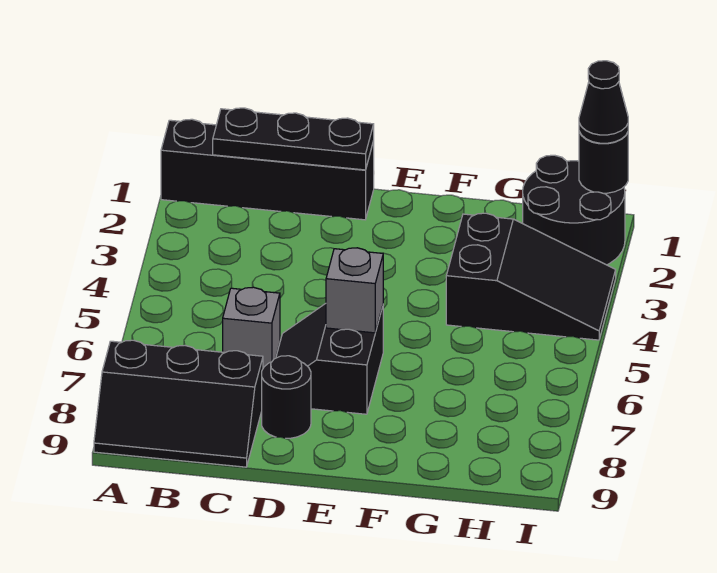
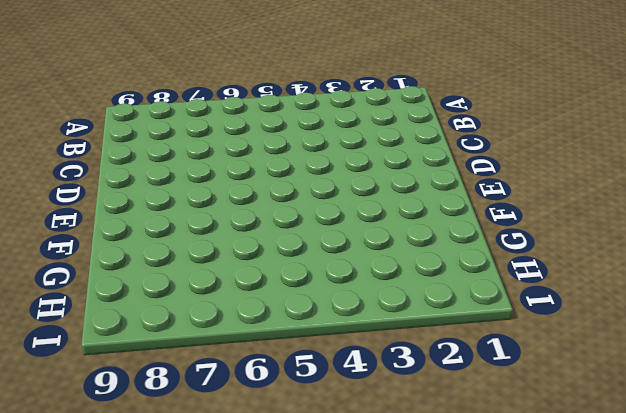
none -> black 1x4 brick [161,119,374,220]
none -> black 2x3 slope [94,340,263,467]

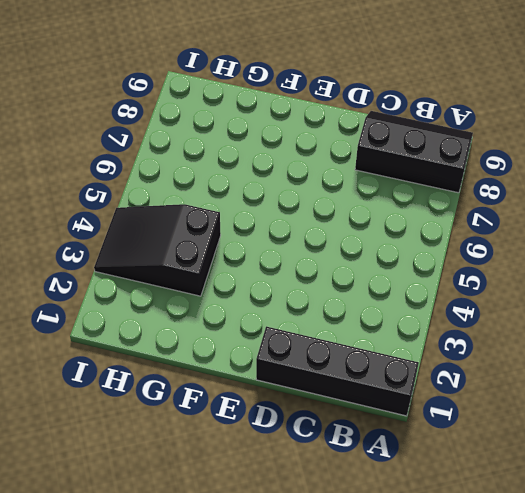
none -> grey 1x1 brick [223,287,280,368]
none -> black 2x2 slope [276,304,383,414]

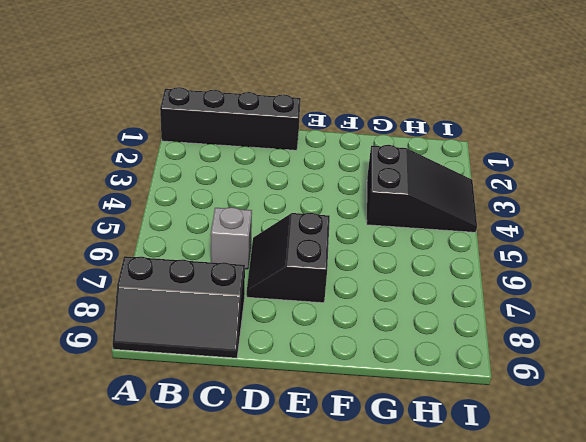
none -> black 1x1 round brick [262,356,311,438]
none -> black 2x2 round brick [523,155,625,265]

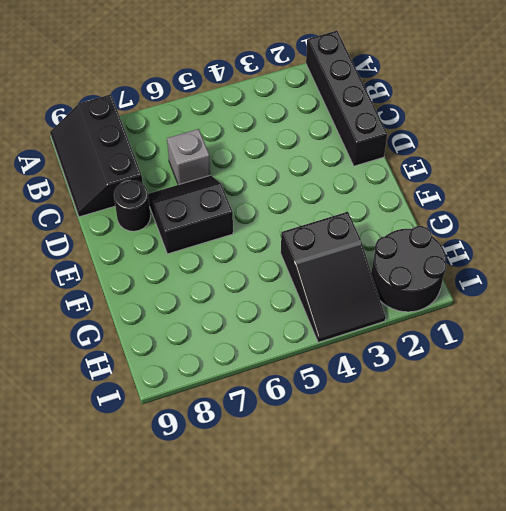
none -> black 1x3 plate [213,108,374,170]
none -> grey 1x1 brick [326,248,383,333]

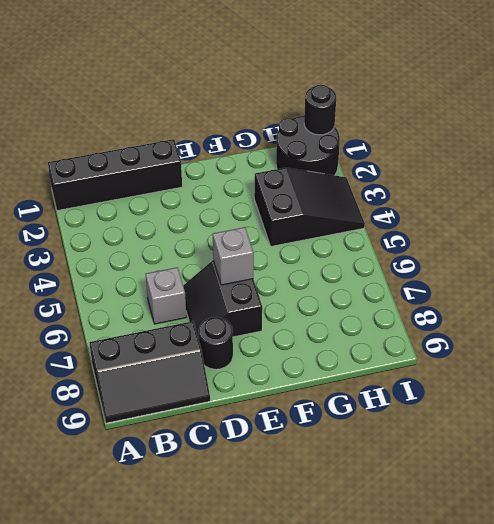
none -> black 1x3 plate [213,108,374,170]
none -> black 1x1 cone [579,61,628,143]

